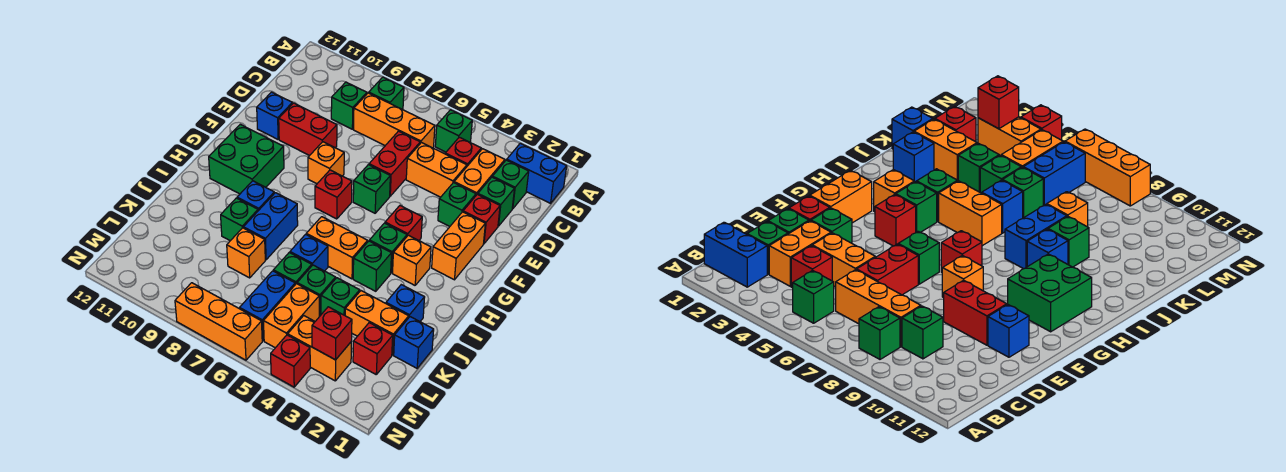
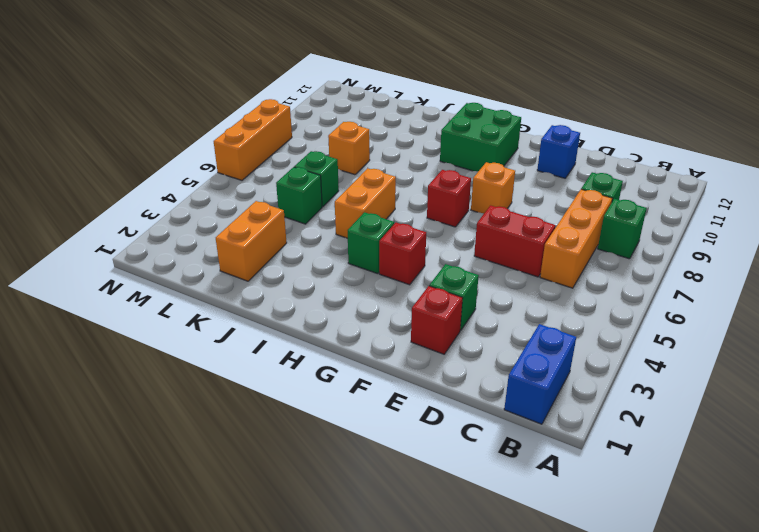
none -> green 1x1 brick [435,110,472,152]
none -> green 1x1 brick [492,160,529,209]
none -> orange 1x2 brick [454,149,505,195]
none -> red 1x1 brick [445,137,481,166]

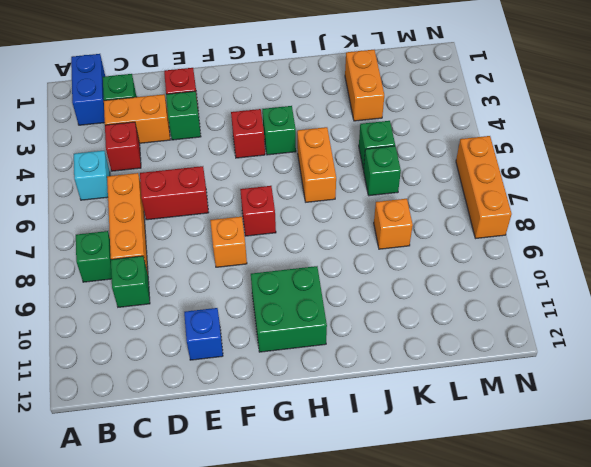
cyan 1x1 brick [74,151,110,200] -> green 1x1 brick [435,110,472,152]
none -> green 1x1 brick [478,177,514,226]
none -> orange 1x2 brick [406,143,467,197]
none -> red 1x2 brick [279,103,337,156]
none -> orange 1x2 brick [432,212,485,280]

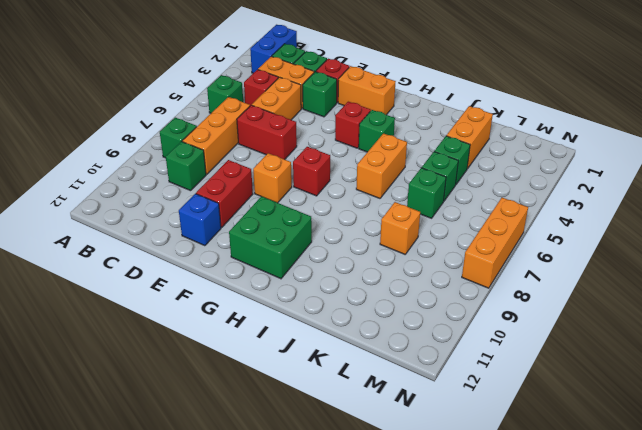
none -> green 1x1 brick [353,165,390,213]
none -> orange 1x1 brick [393,235,431,285]
none -> green 1x1 brick [353,241,391,291]
none -> blue 1x2 brick [243,193,298,260]

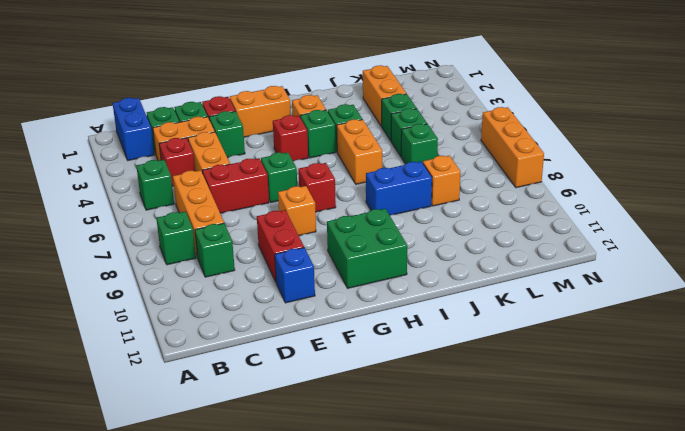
none -> blue 1x1 brick [237,181,274,211]
none -> blue 1x1 brick [386,285,425,321]
none -> blue 1x1 brick [290,234,328,271]
none -> green 1x1 brick [221,198,258,241]

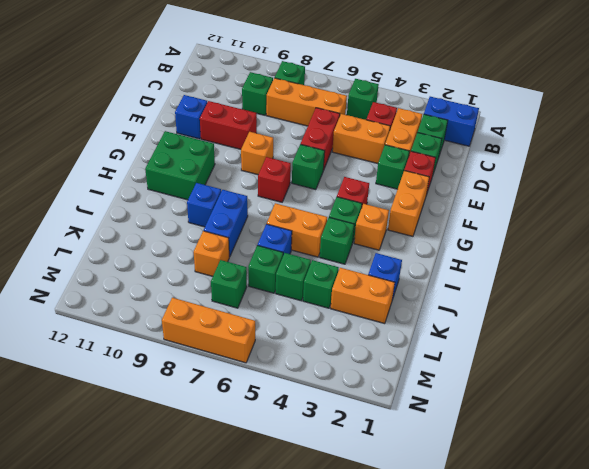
green 1x1 brick [211,260,247,308] -> green 1x1 brick moved to [221,198,258,241]
none -> blue 1x1 brick [394,317,434,368]
none -> red 1x1 brick [353,323,393,374]
none -> orange 1x2 brick [264,284,319,348]
none -> blue 1x2 brick [240,271,295,341]

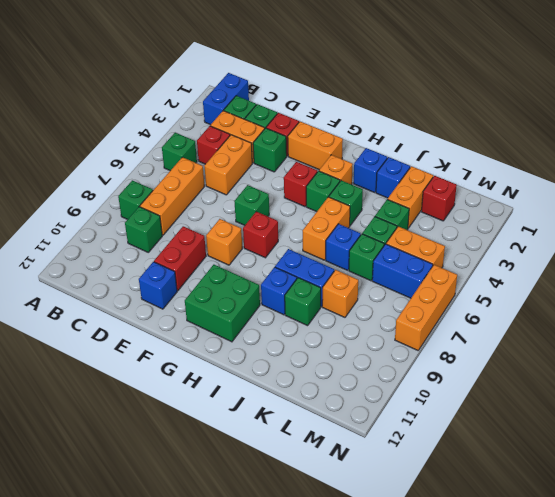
blue 1x1 brick [354,148,387,193] -> blue 1x1 brick moved to [394,317,434,368]
none -> red 1x2 brick [369,131,420,196]
none -> orange 1x2 brick [288,316,351,381]
none -> red 1x1 brick [271,335,310,387]
none -> red 1x1 brick [312,307,352,360]

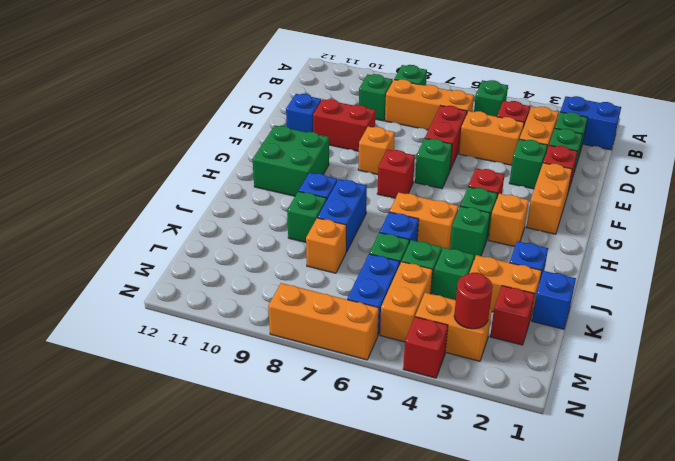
red 1x1 round brick [454,273,493,329] -> red 1x1 brick [312,307,352,360]

